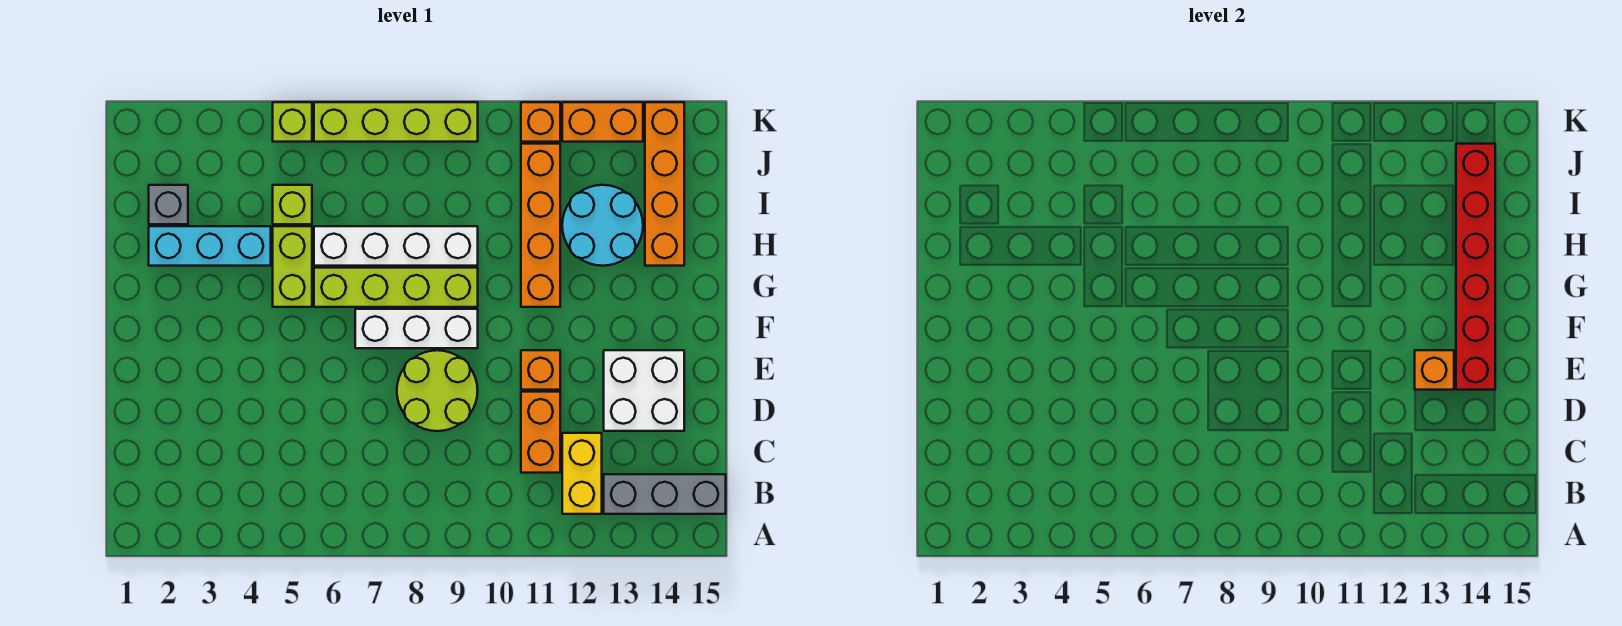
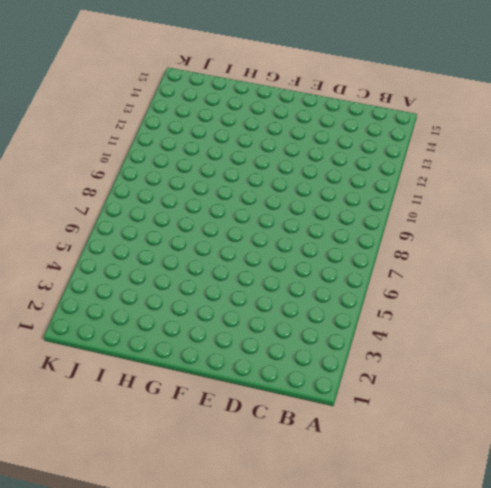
none -> yellow 1x2 brick [562,433,602,514]
none -> grey 1x3 brick [604,474,726,514]
none -> orange 1x2 brick [521,392,560,473]

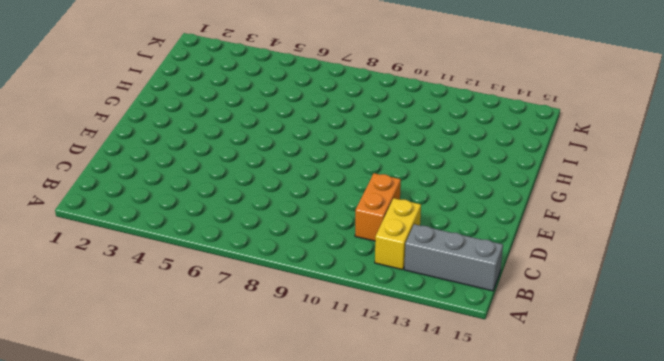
none -> lime 2x2 round brick [397,350,478,431]
none -> white 2x2 brick [604,350,684,431]
none -> orange 1x1 brick [521,350,560,390]

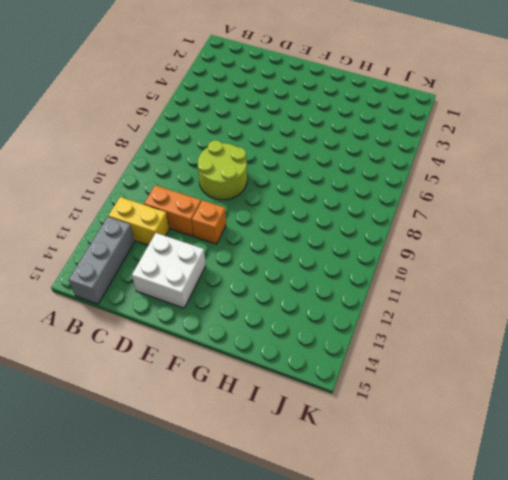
none -> white 1x3 brick [355,309,478,348]
none -> lime 1x2 brick [273,226,312,307]
none -> lime 1x4 brick [314,268,478,307]

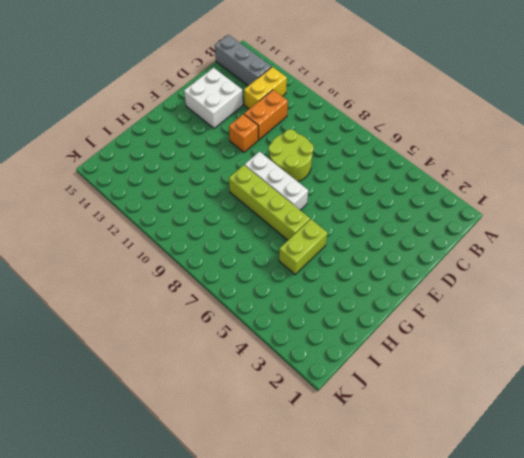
none -> orange 1x4 brick [521,144,560,307]
none -> cyan 1x3 brick [149,226,271,266]
none -> white 1x4 brick [314,226,478,266]

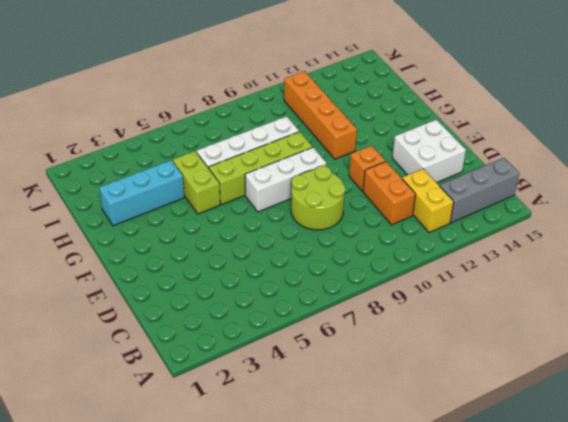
none -> cyan 2x2 round brick [562,185,643,266]
none -> orange 1x4 brick [645,102,684,266]
none -> grey 1x1 brick [149,185,188,224]

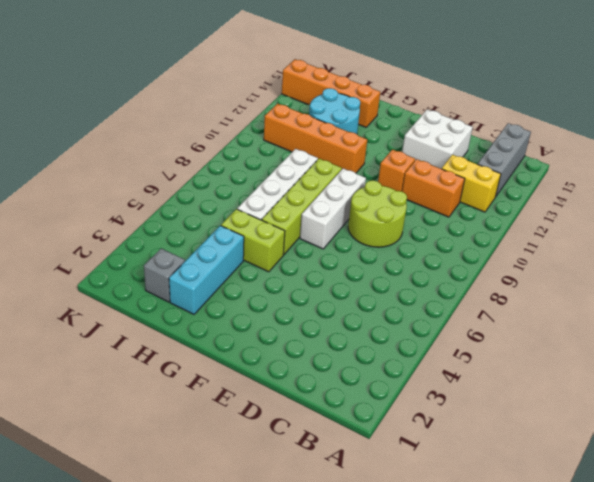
none -> lime 1x1 brick [273,185,312,224]
none -> lime 1x1 brick [273,102,312,142]
none -> lime 1x4 brick [314,102,478,142]

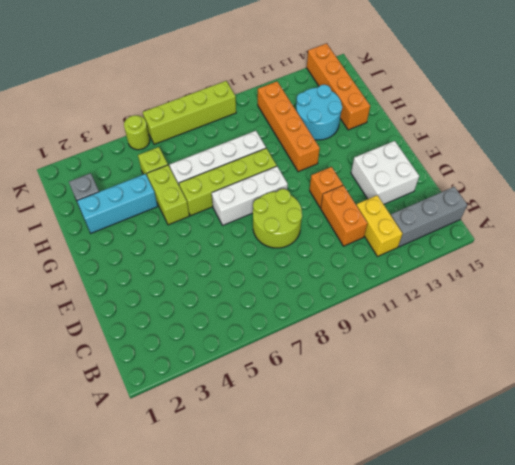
lime 1x1 round brick [124,115,150,150] -> lime 1x1 brick [273,102,312,142]
none -> orange 1x1 brick [521,102,560,142]
none -> orange 1x2 brick [562,102,643,142]
none -> orange 1x1 brick [1415,350,1454,390]

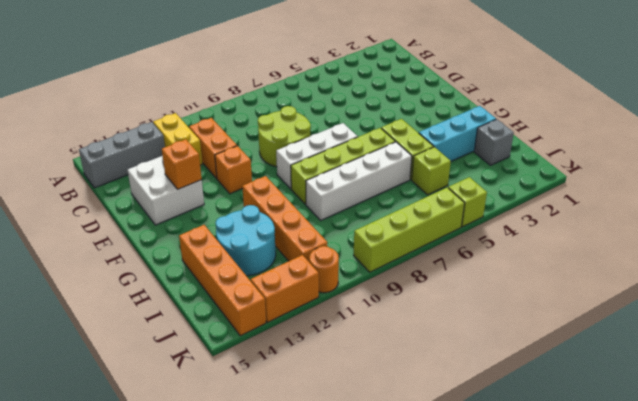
orange 1x1 round brick [309,246,339,293] -> orange 1x1 brick [521,102,560,142]
none -> red 1x6 brick [1456,144,1495,390]

